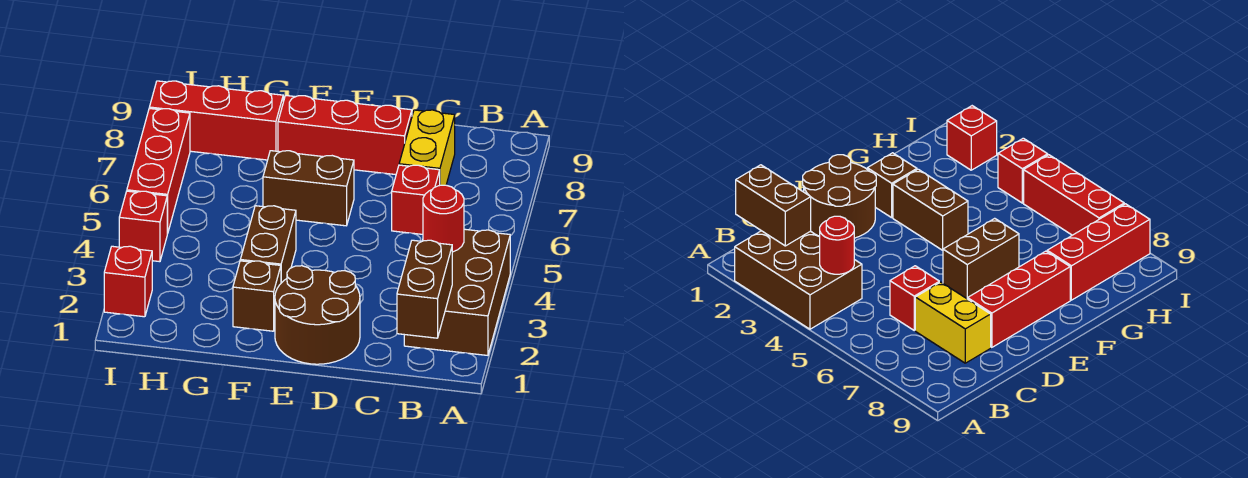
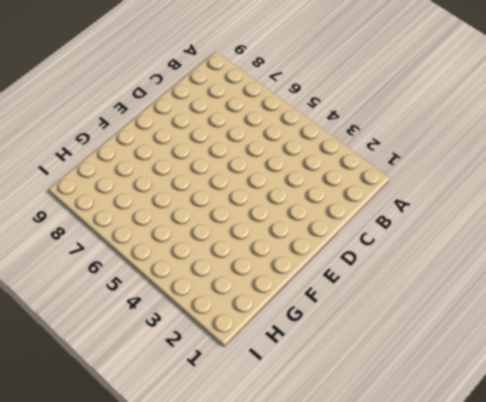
none -> brown 2x3 brick [404,229,510,355]
none -> red 1x1 brick [392,165,440,234]
none -> yellow 1x2 brick [399,110,455,185]

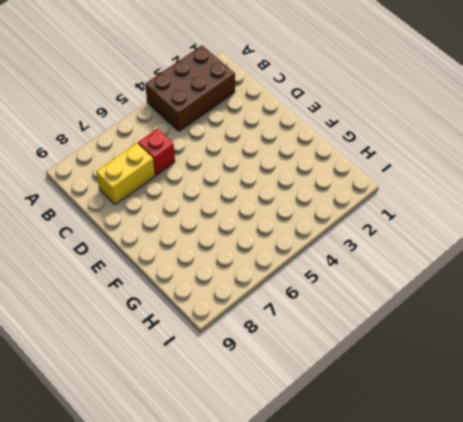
none -> brown 2x2 round brick [275,266,360,364]
none -> red 1x3 brick [278,96,412,175]
none -> brown 1x2 brick [263,151,354,226]

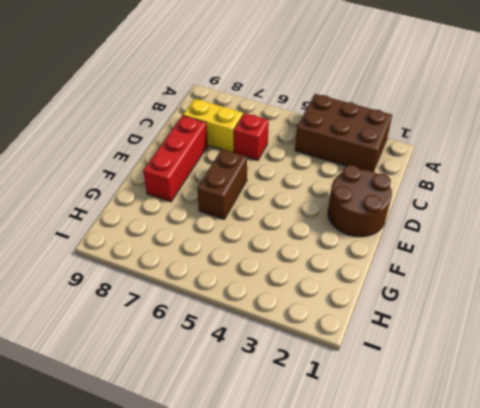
none -> brown 1x1 brick [233,261,281,331]
none -> brown 1x2 brick [240,206,296,283]
none -> red 1x3 brick [149,81,283,160]

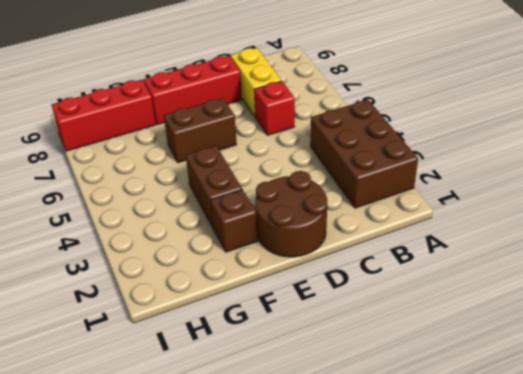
none -> red 1x1 brick [104,246,152,317]
none -> red 1x1 brick [119,191,167,262]
none -> red 1x3 brick [127,108,190,234]

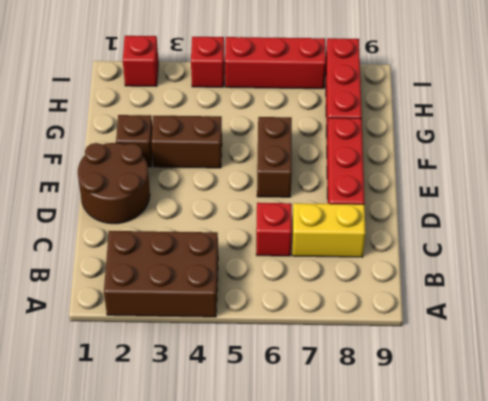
none -> brown 1x2 brick [397,240,452,338]
none -> red 1x1 round brick [423,185,464,252]

